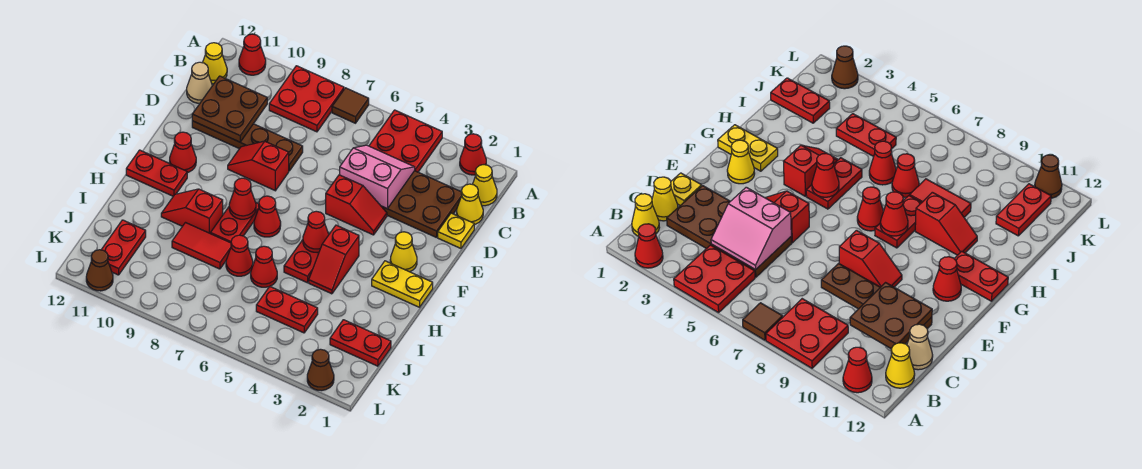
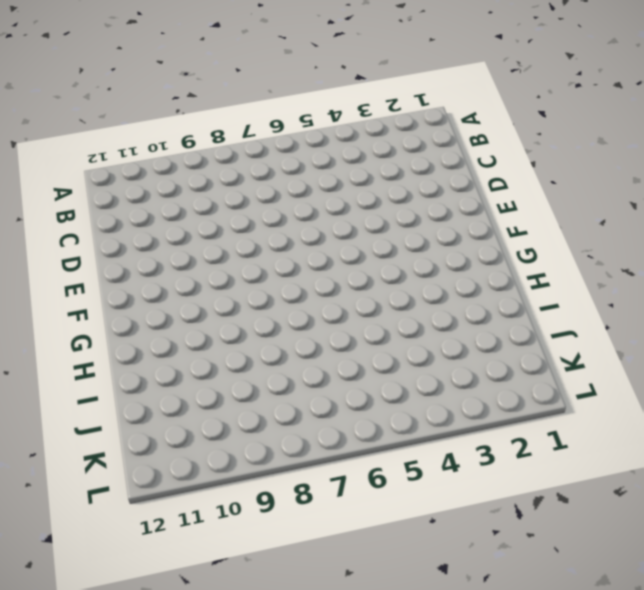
none -> red 1x1 cone [460,134,486,175]
none -> red 2x2 plate [369,110,442,172]
none -> brown 1x1 tile [332,88,369,123]
none -> red 2x2 plate [269,66,344,132]

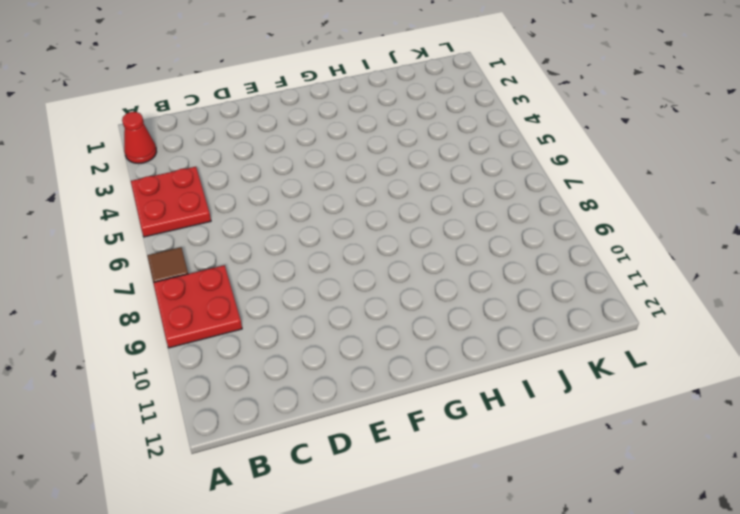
none -> red 1x1 cone [239,34,266,75]
none -> yellow 1x1 cone [472,165,497,206]
none -> yellow 1x1 cone [203,43,227,84]
none -> yellow 1x1 cone [457,184,483,225]

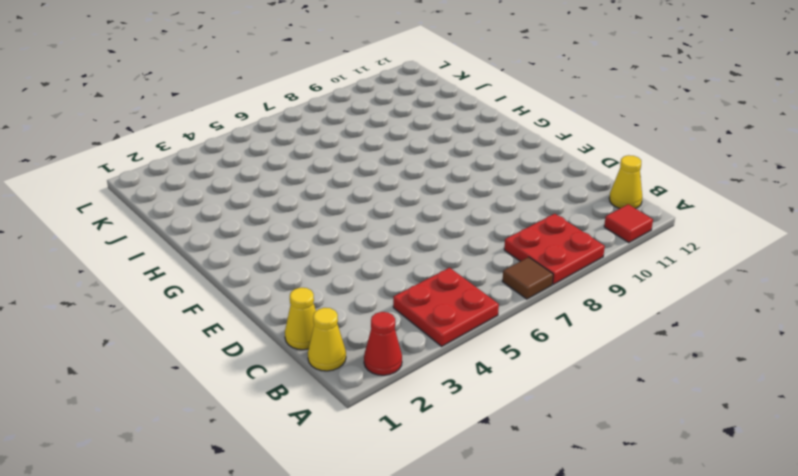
red 1x1 tile [604,204,653,243] -> red 1x1 cone [239,34,266,75]
none -> brown 2x4 plate [381,171,462,238]
none -> tan 1x1 cone [187,62,212,103]
none -> yellow 1x1 plate [438,213,474,248]
none -> brown 1x4 plate [192,121,303,171]

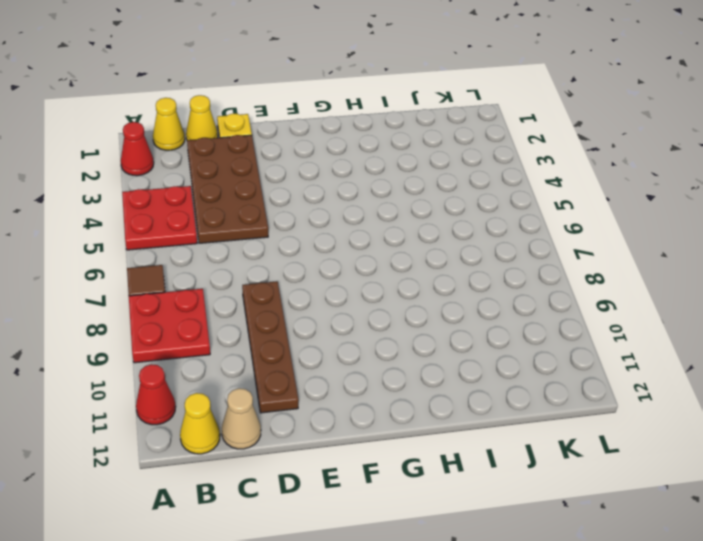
none -> red 1x2 slope [326,175,387,235]
none -> red 1x2 slope [228,141,289,191]
none -> yellow 1x1 cone [390,232,417,272]
none -> red 1x1 cone [170,132,196,173]

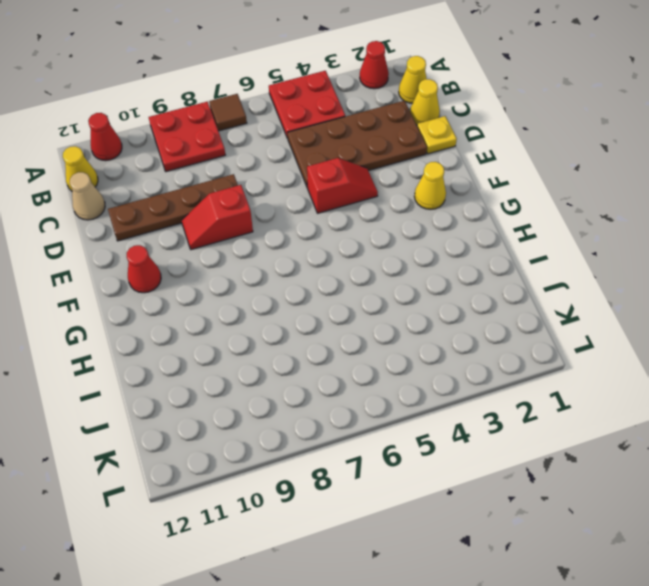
none -> yellow 1x2 plate [372,261,433,307]
none -> red 1x2 slope [309,225,359,294]
none -> red 1x2 plate [284,240,319,283]
none -> red 1x1 cone [254,196,281,237]

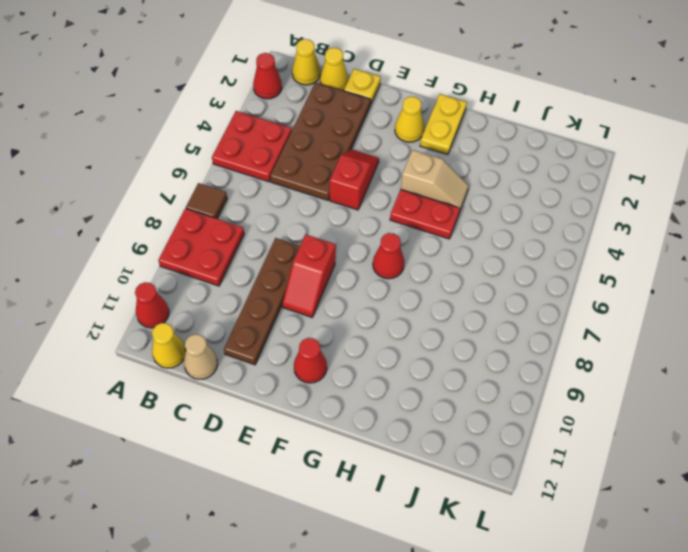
tan 1x2 slope [401,150,469,212] -> red 1x2 slope [309,225,359,294]
none -> red 1x2 plate [211,203,259,243]
none -> red 1x2 plate [126,150,187,196]
none -> red 1x2 slope [161,189,223,234]
none -> red 1x1 cone [251,246,277,287]

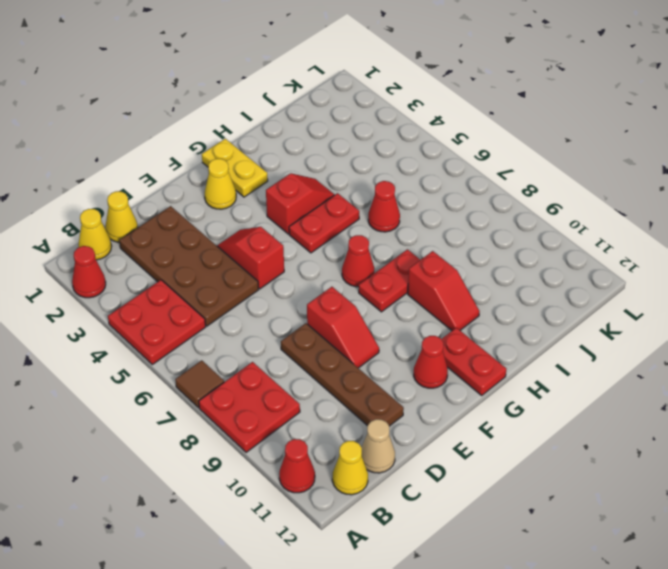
none -> yellow 1x1 plate [438,213,474,248]
none -> red 1x1 cone [226,235,253,276]
none -> red 1x2 tile [172,223,231,269]
none -> red 1x2 plate [330,320,391,366]

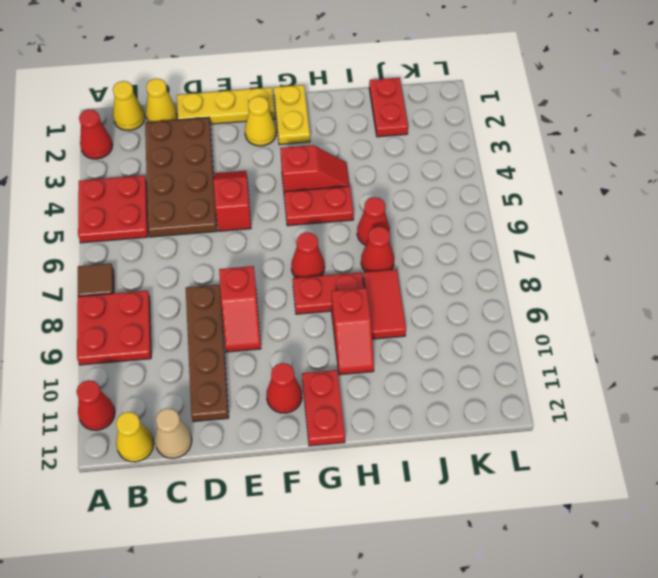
yellow 1x3 plate [177,87,275,124] -> yellow 1x1 plate [438,213,474,248]
none -> red 1x2 plate [256,286,318,333]
none -> red 1x2 plate [101,220,146,275]
none -> brown 1x1 cone [307,349,334,391]
none -> brown 1x1 cone [86,250,113,291]

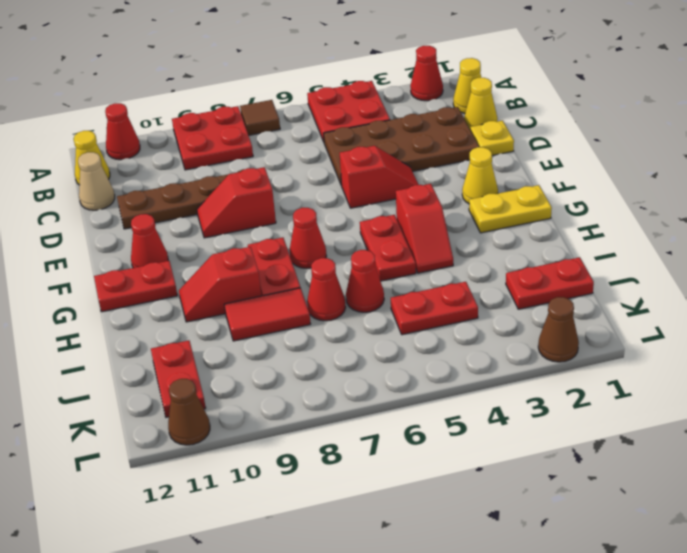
none -> pink 2x2 slope [340,145,415,209]
none -> brown 2x2 plate [192,76,267,142]
none -> red 1x1 cone [303,211,329,253]
none -> red 1x1 cone [229,178,256,219]

